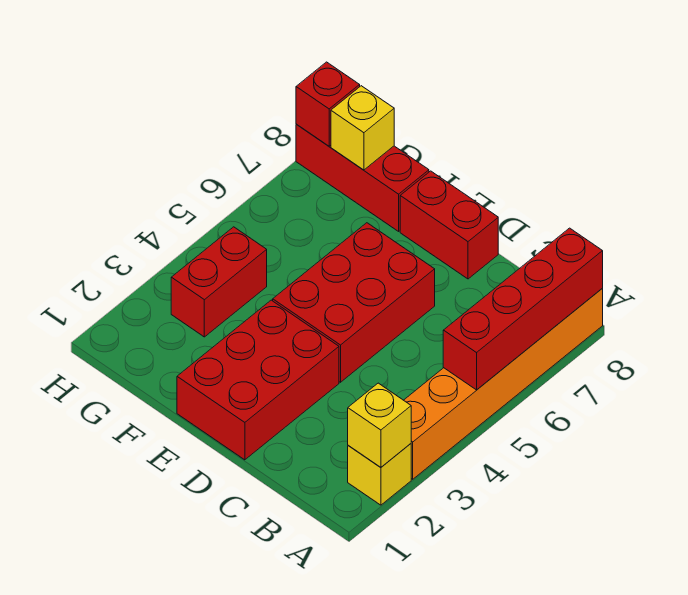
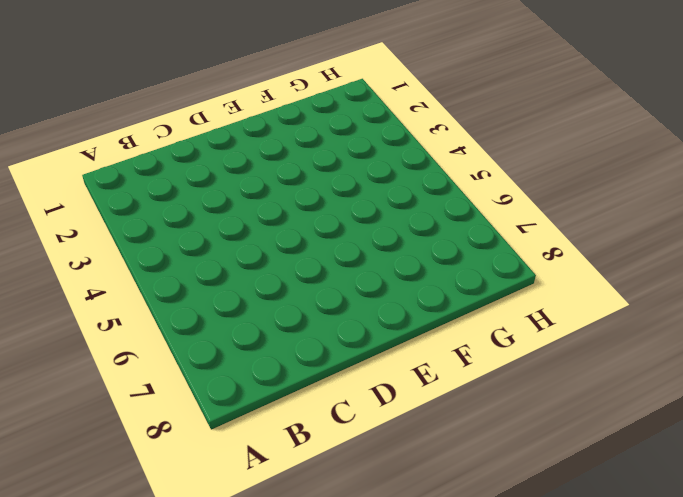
none -> yellow 1x1 brick [348,444,411,505]
none -> orange 1x6 brick [404,289,603,479]

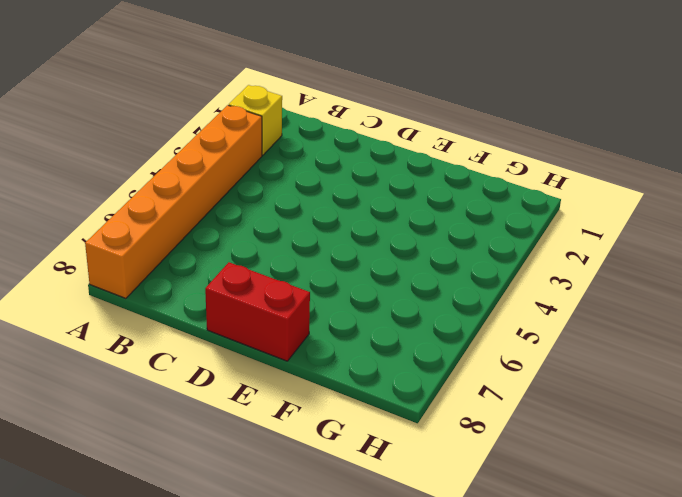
none -> red 2x3 brick [177,300,339,460]
none -> red 2x3 brick [273,223,435,382]

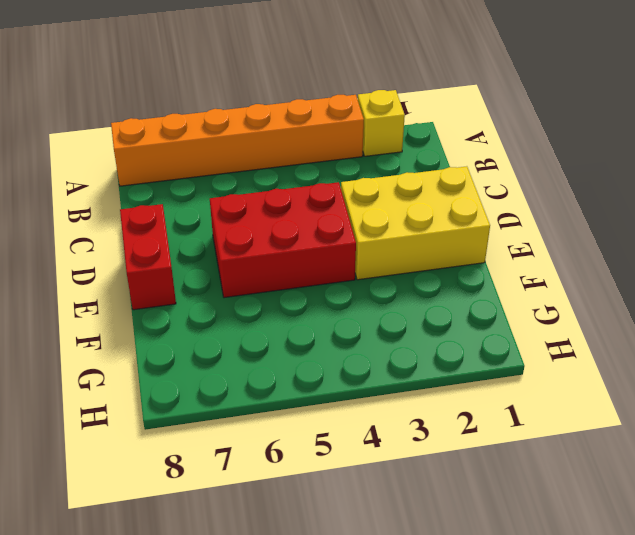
yellow 2x3 brick [341,166,490,280] -> red 2x3 brick [177,300,339,460]
none -> red 1x3 brick [296,124,429,231]
none -> red 1x2 brick [171,227,267,337]

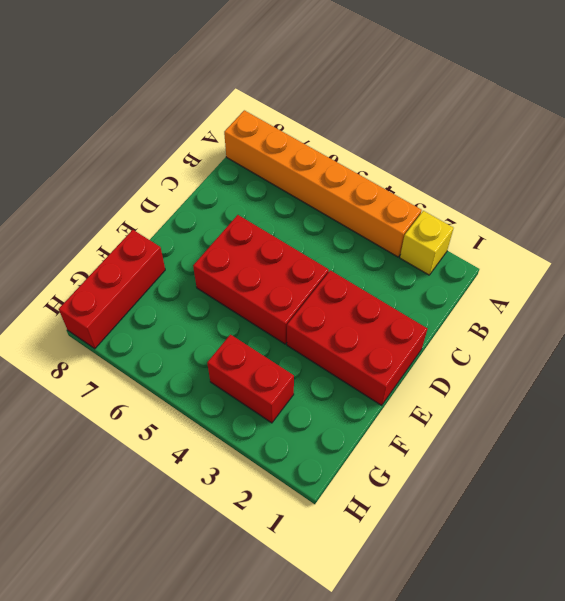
none -> red 1x2 brick [400,171,498,279]
none -> yellow 1x1 brick [348,383,411,467]

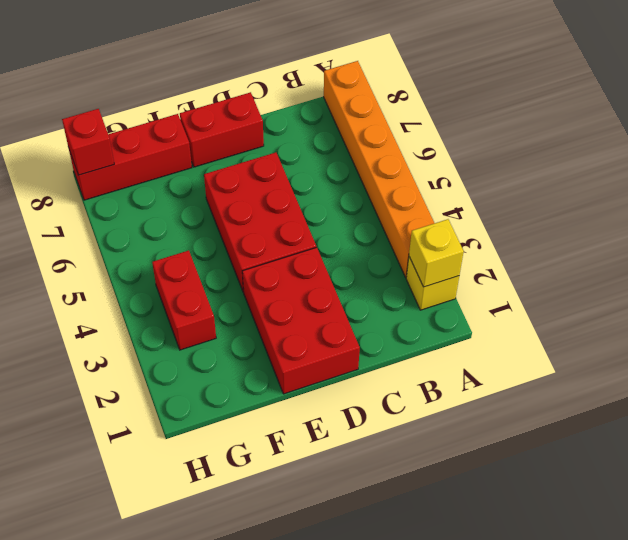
none -> red 1x4 brick [443,228,603,390]
none -> yellow 1x1 brick [331,86,394,170]

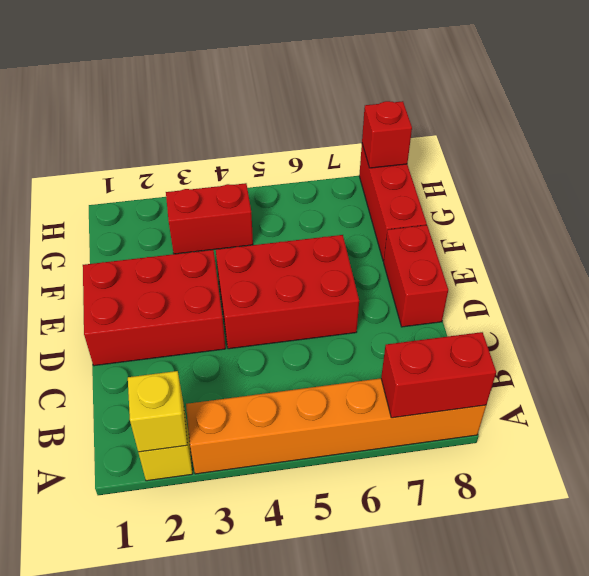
red 1x2 brick [381,332,496,418] -> red 1x4 brick [443,228,603,390]
none -> yellow 1x1 brick [331,86,394,170]

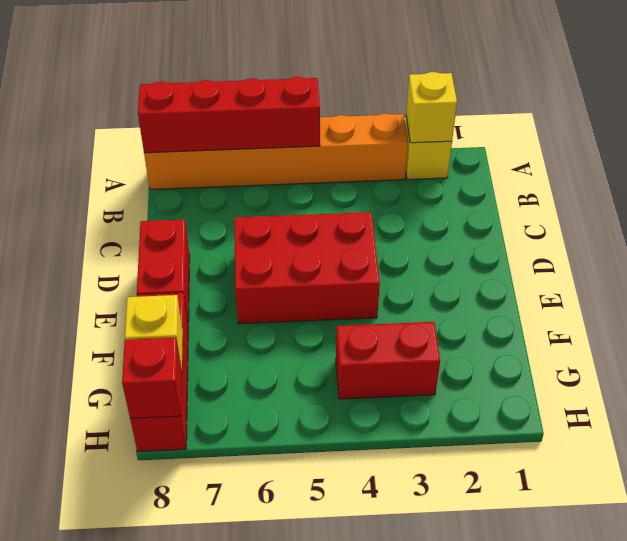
none -> red 2x3 brick [177,300,339,460]

